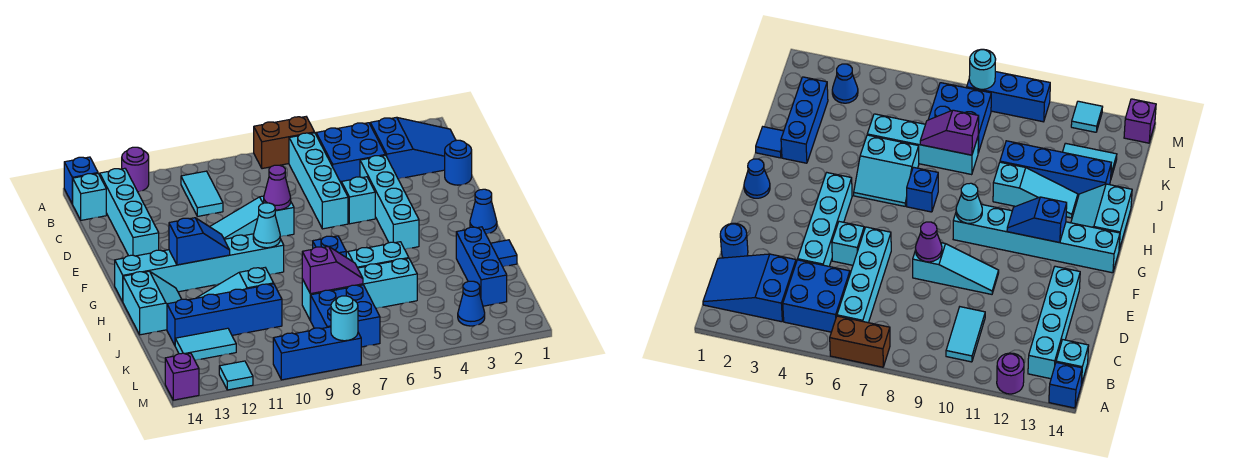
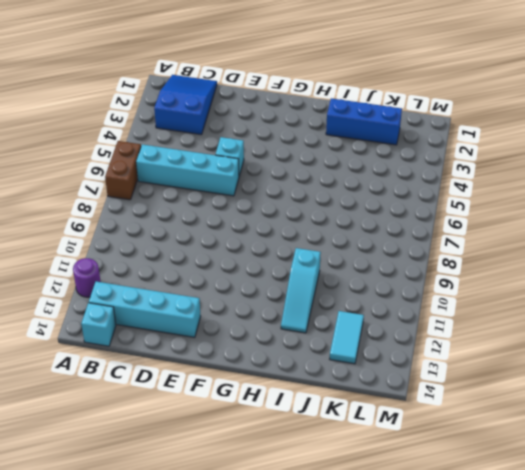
none -> blue 1x1 brick [64,157,98,204]
none -> blue 2x2 brick [316,123,385,182]
none -> cyan 1x2 tile [181,171,223,216]
none -> blue 1x1 round brick [445,140,472,185]

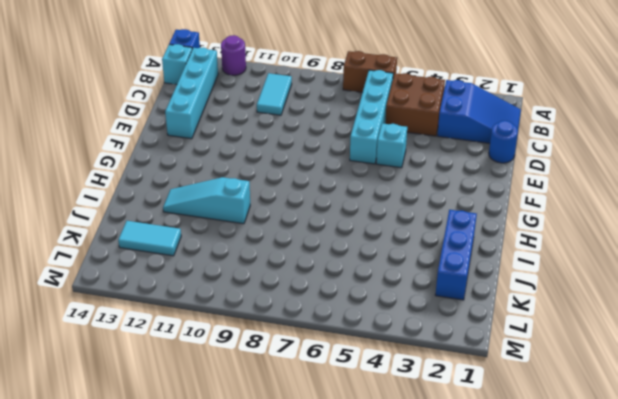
brown 2x2 brick [385,73,445,136] -> blue 2x2 brick [316,123,385,182]
none -> cyan 1x4 brick [360,155,419,249]
none -> cyan 1x3 slope [210,196,294,239]
none -> blue 1x1 cone [470,189,497,234]
none -> cyan 1x6 brick [115,234,284,301]

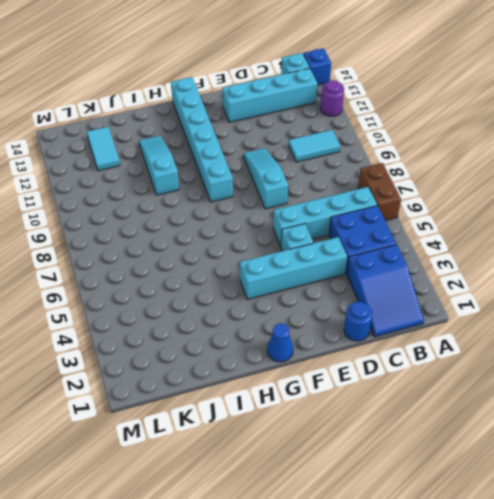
none -> cyan 2x2 slope [346,242,409,268]
none -> blue 1x1 brick [313,236,346,257]
none -> cyan 2x2 slope [123,271,181,335]
none -> blue 1x1 tile [491,240,517,267]

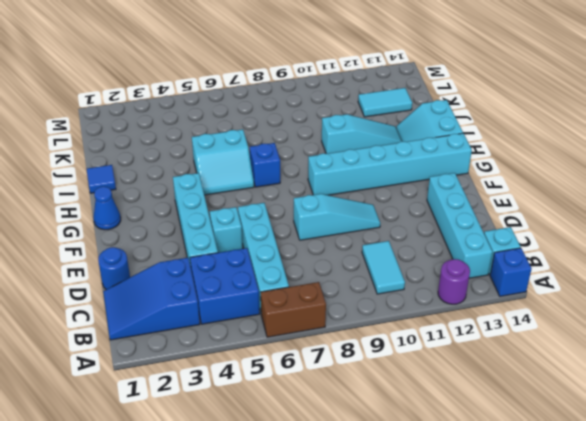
none -> blue 1x3 brick [456,227,507,306]
none -> cyan 1x4 brick [302,258,417,320]
none -> blue 1x4 brick [167,284,282,345]
none -> blue 2x2 brick [310,285,380,347]

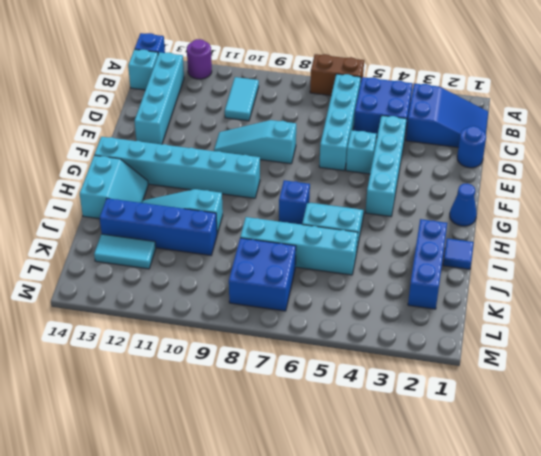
none -> blue 1x1 cone [458,281,485,326]
none -> blue 1x3 brick [273,327,361,380]
none -> cyan 1x1 tile [219,361,253,390]
none -> purple 1x1 brick [165,353,199,400]

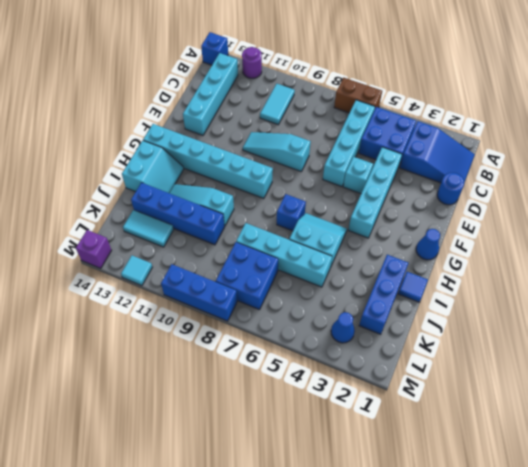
none -> cyan 1x1 brick [73,174,106,220]
none -> purple 1x1 cone [264,165,291,210]
none -> cyan 1x1 cone [253,203,280,248]
none -> blue 1x2 slope [169,218,230,265]

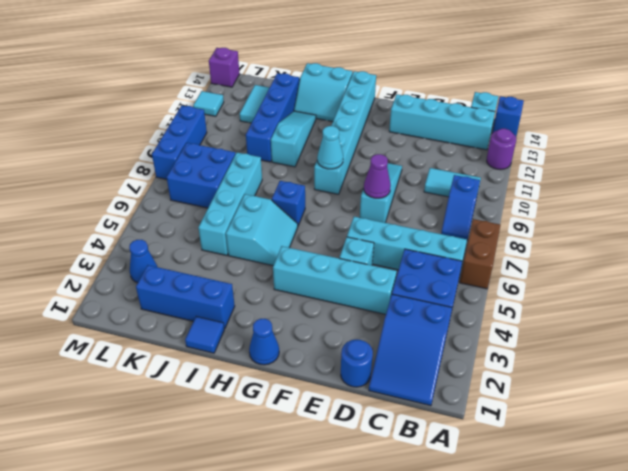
blue 1x2 slope [441,175,480,240] -> blue 1x2 slope moved to [169,218,230,265]
none -> purple 1x2 slope [302,246,363,294]
none -> cyan 1x1 round brick [331,296,358,341]

